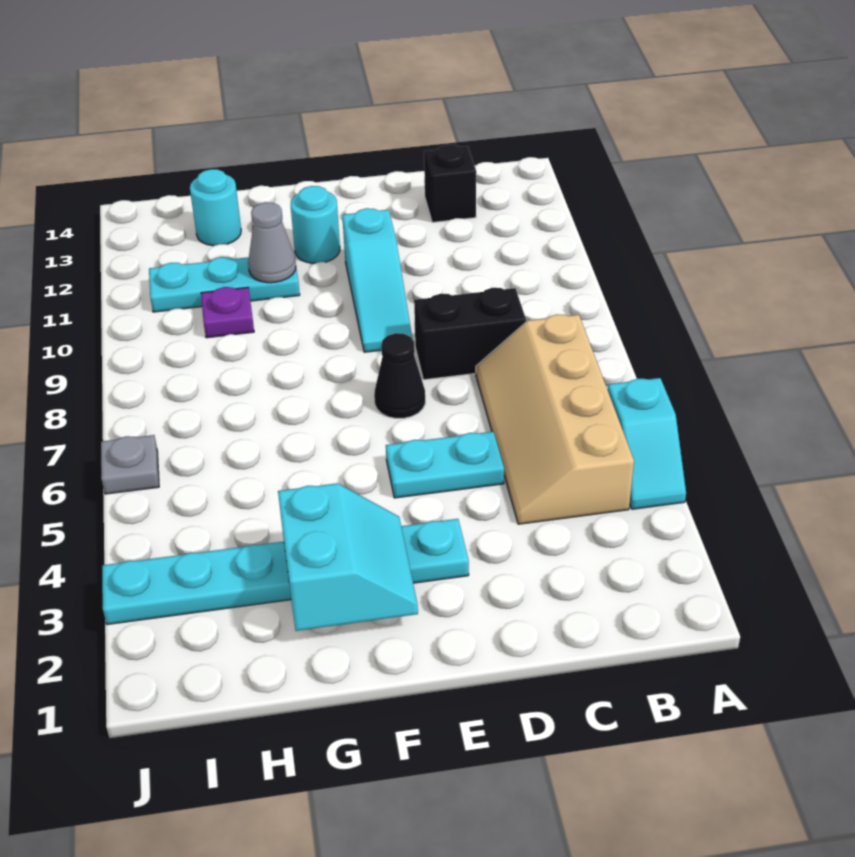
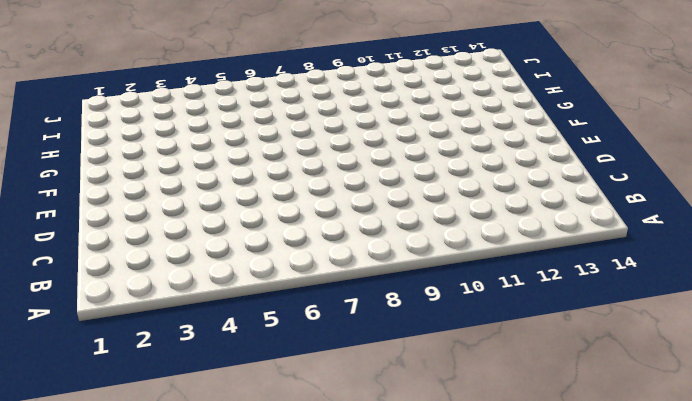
none -> cyan 1x2 slope [608,378,686,509]
none -> tan 2x4 slope [476,314,634,524]
none -> black 1x2 brick [414,288,526,380]

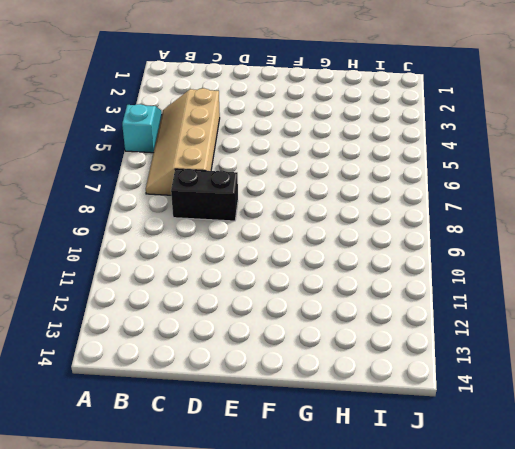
tan 2x4 slope [146,88,220,195] -> tan 2x4 slope turned to [476,314,634,524]
none -> black 1x1 brick [424,145,476,222]
none -> cyan 1x2 plate [386,432,504,498]
none -> cyan 1x6 plate [102,519,469,625]

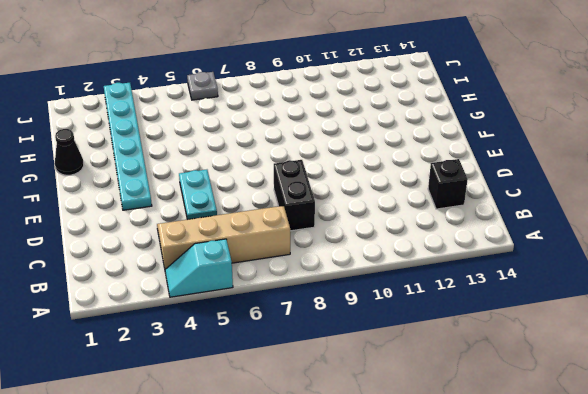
black 1x1 cone [55,129,84,175] -> black 1x1 cone moved to [374,333,425,418]
none -> cyan 1x3 slope [342,208,412,352]
none -> cyan 1x1 round brick [290,186,340,263]
none -> cyan 1x3 plate [149,257,300,312]

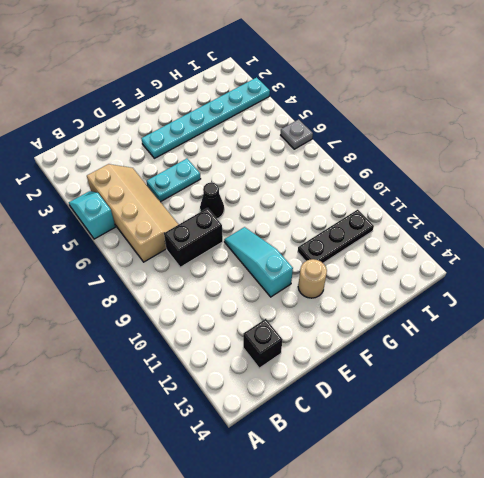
tan 1x1 round brick [298,259,327,298] -> cyan 1x1 round brick [290,186,340,263]
black 1x3 plate [298,210,374,263] -> cyan 1x3 plate [149,257,300,312]
none -> purple 1x1 plate [201,287,254,338]
none -> cyan 1x1 round brick [190,169,241,246]
none -> cyan 2x2 slope [278,483,418,631]

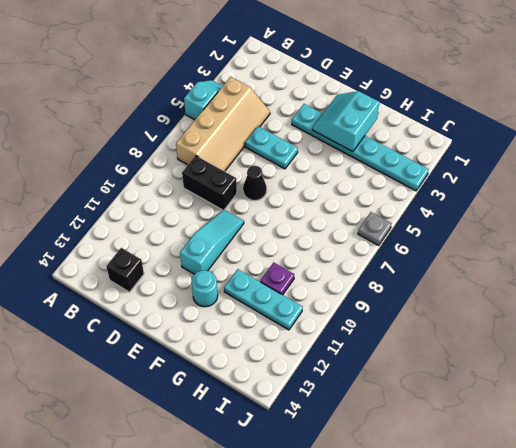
none -> cyan 1x1 round brick [190,169,241,246]
none -> grey 1x1 cone [248,202,296,283]

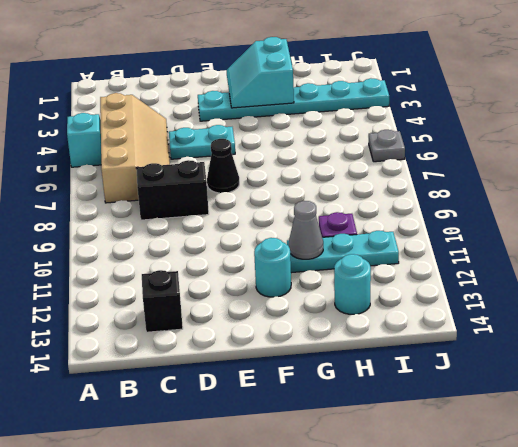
none -> cyan 1x3 slope [342,208,412,352]

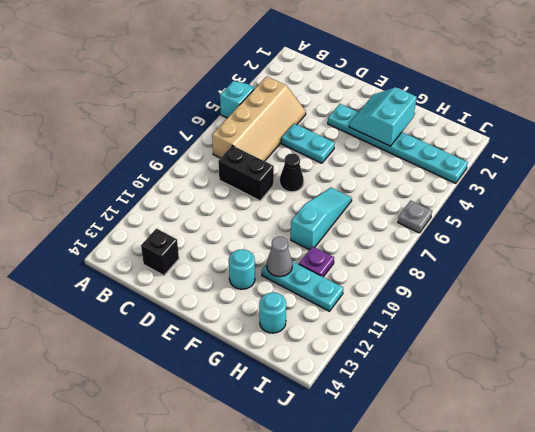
cyan 1x3 slope [291,188,352,250] -> cyan 1x3 slope moved to [342,208,412,352]

